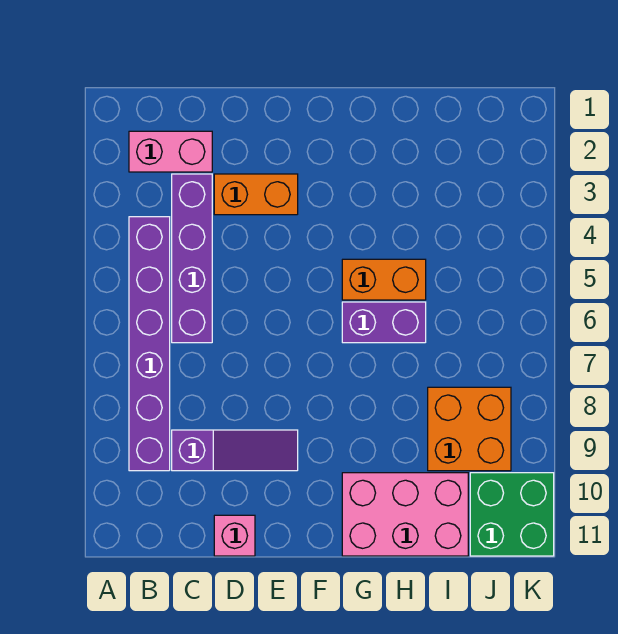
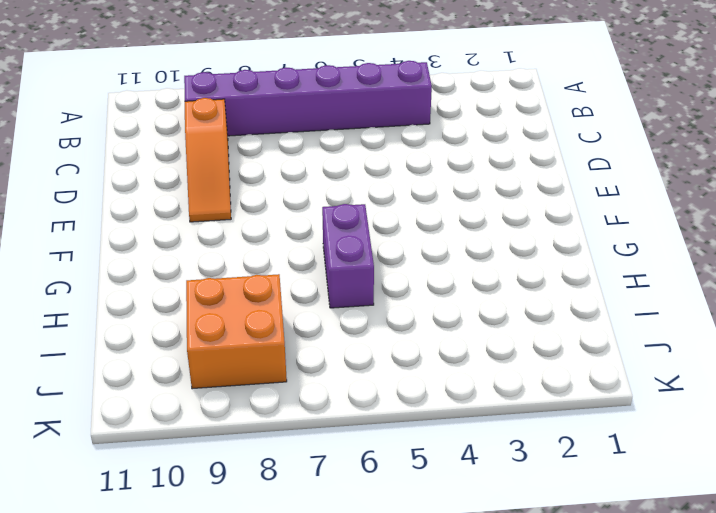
orange 1x3 slope [185,98,231,222] -> purple 1x3 slope [172,430,298,471]
none -> pink 1x2 brick [129,131,212,172]
none -> purple 1x4 brick [172,174,212,343]

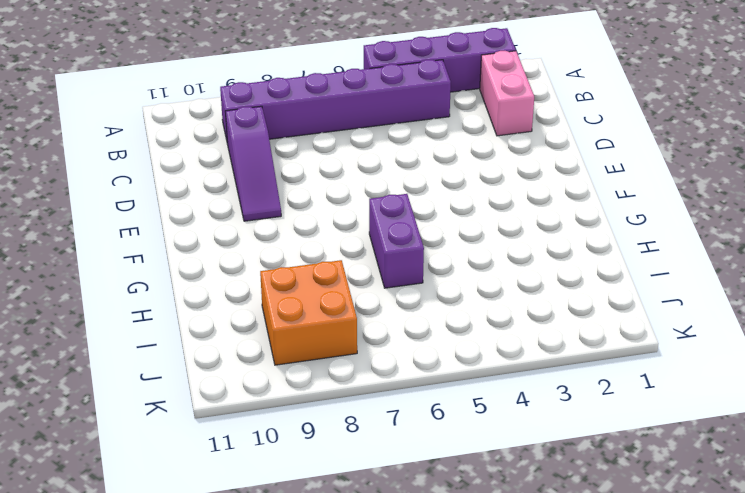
purple 1x4 brick [364,28,516,92] -> purple 1x4 brick moved to [172,174,212,343]
none -> orange 1x2 brick [214,174,298,215]
none -> pink 1x1 brick [214,515,255,556]

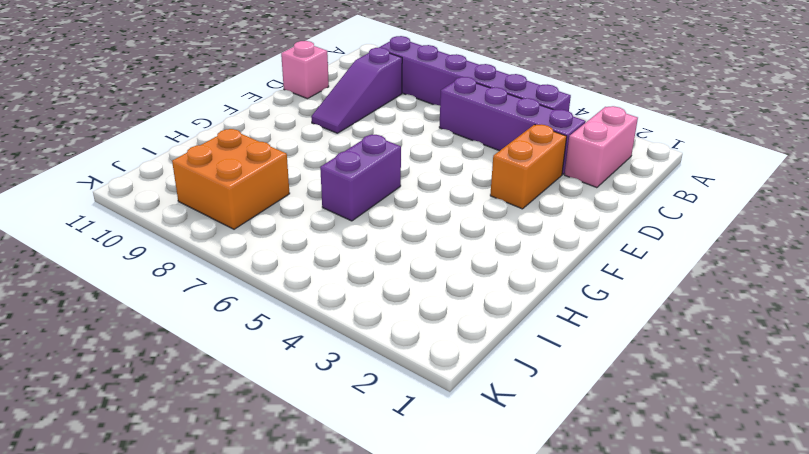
none -> orange 1x2 brick [342,259,426,300]
none -> pink 2x3 brick [342,473,468,556]

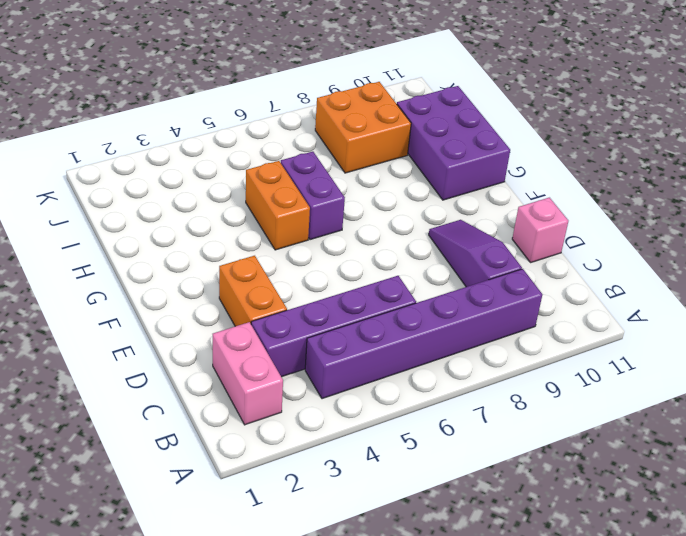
purple 2x3 brick [397,86,510,200] -> pink 2x3 brick [342,473,468,556]
none -> green 2x2 brick [470,473,554,556]

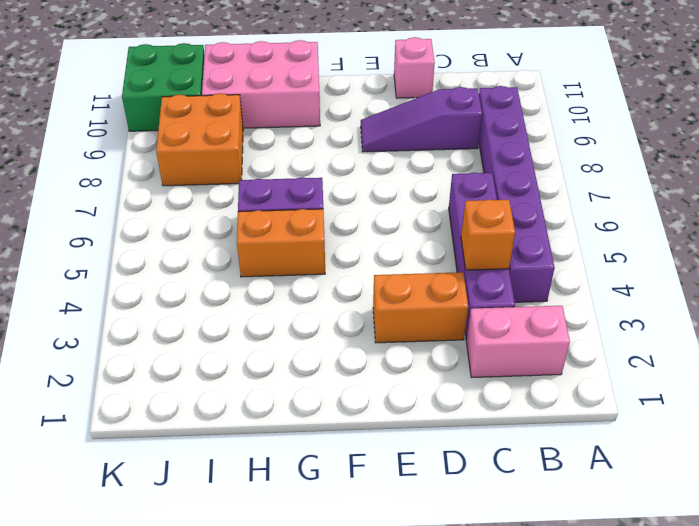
orange 1x1 brick [461,199,515,270] -> none

